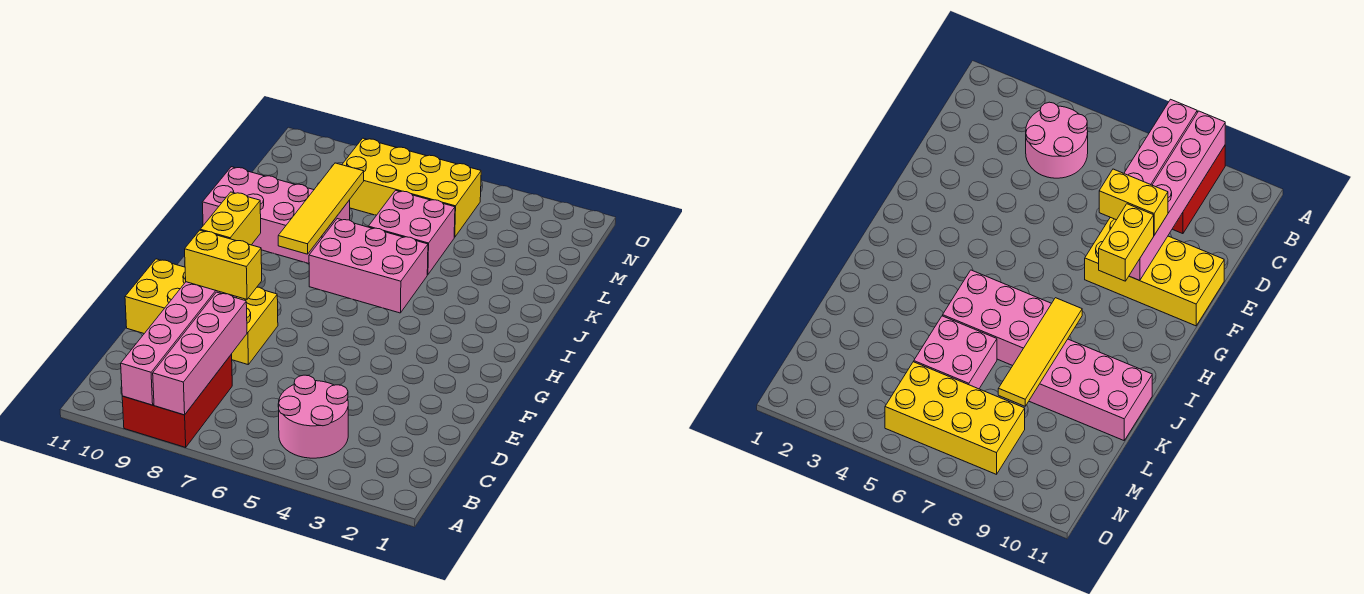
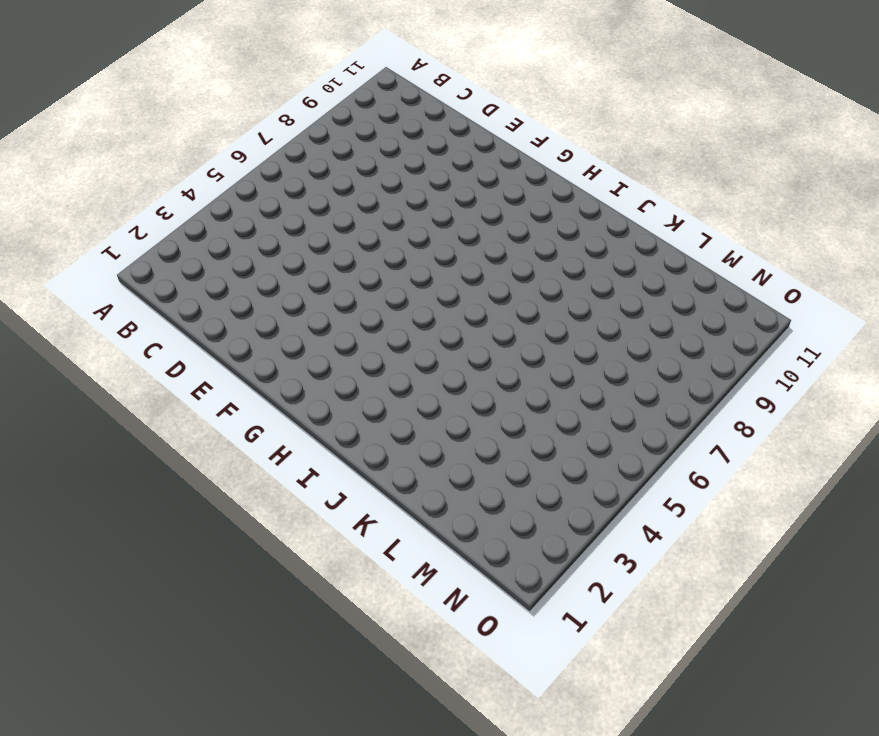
none -> red 2x3 brick [122,354,232,447]
none -> pink 2x2 round brick [278,375,348,458]
none -> yellow 2x4 brick [125,259,278,364]

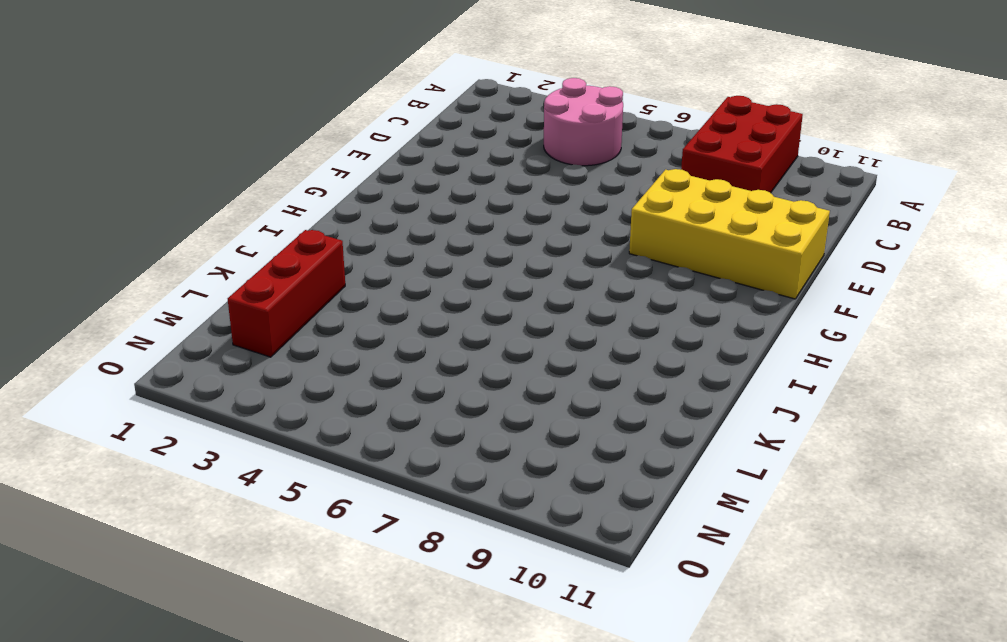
red 1x3 brick [228,230,345,357] -> none
none -> pink 2x3 brick [309,219,428,313]
none -> pink 2x4 brick [202,167,350,263]
none -> pink 2x2 brick [368,190,455,275]

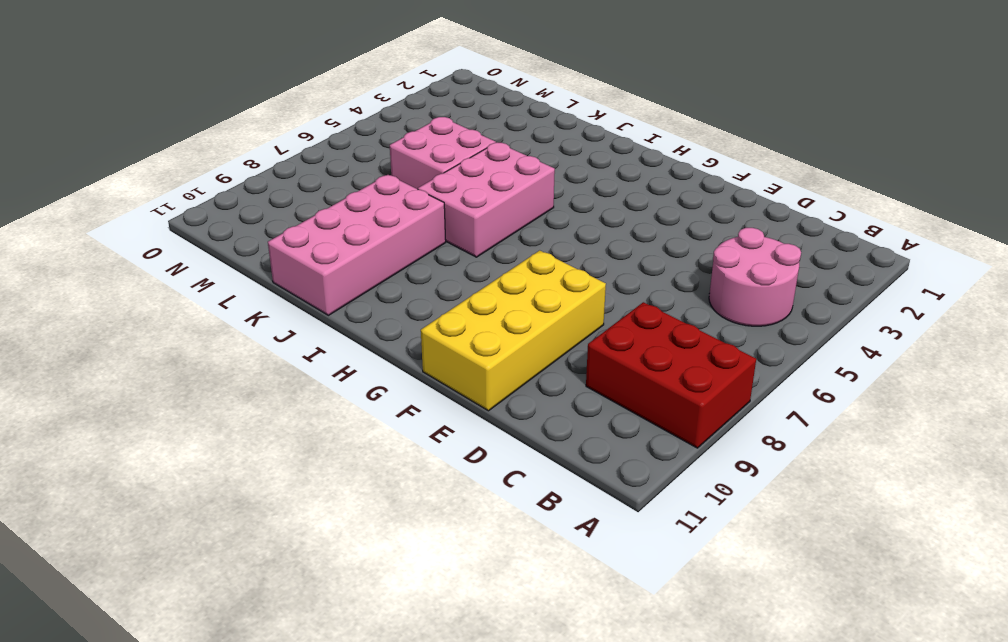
none -> yellow 2x4 brick [342,138,481,237]
none -> pink 1x4 brick [153,292,247,415]
none -> pink 1x6 brick [121,282,236,405]

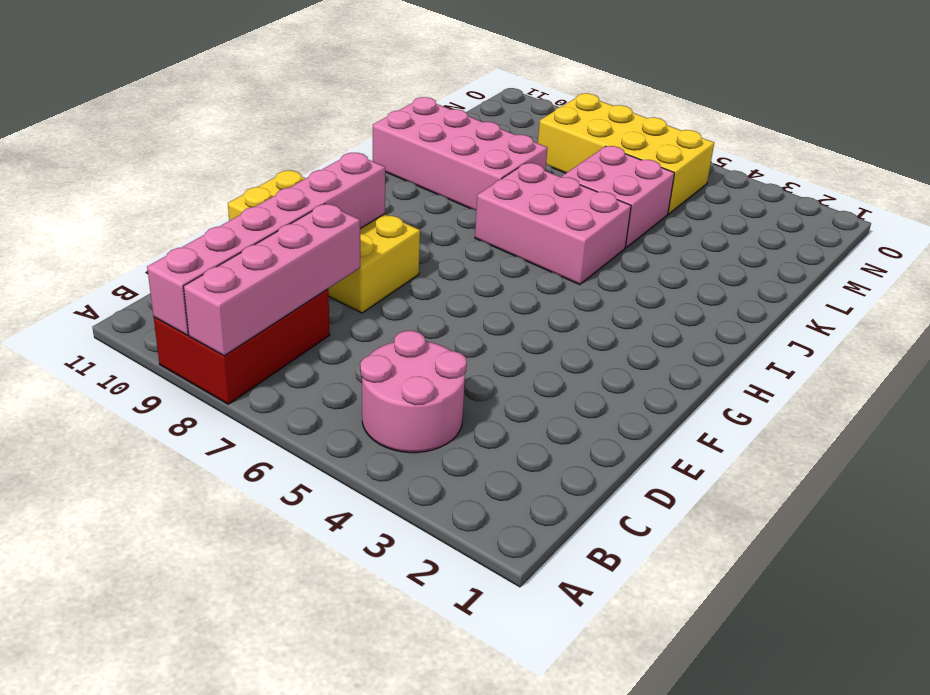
none -> yellow 1x4 tile [278,163,364,254]
none -> yellow 1x2 brick [185,230,262,299]
none -> yellow 1x2 brick [200,192,261,245]

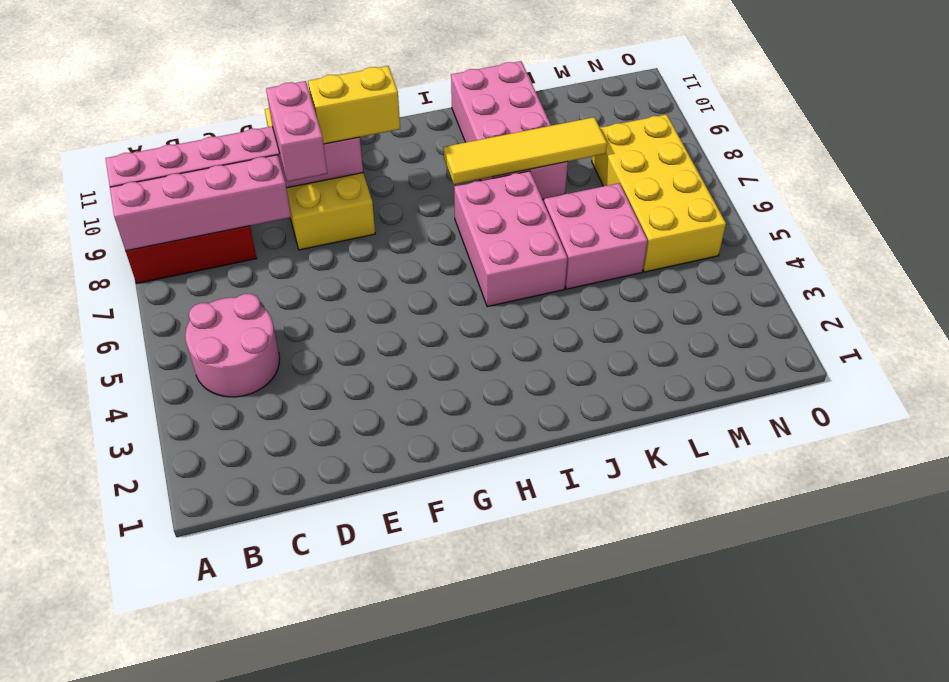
pink 1x2 brick [266,81,327,182] -> yellow 1x2 brick [185,230,262,299]

